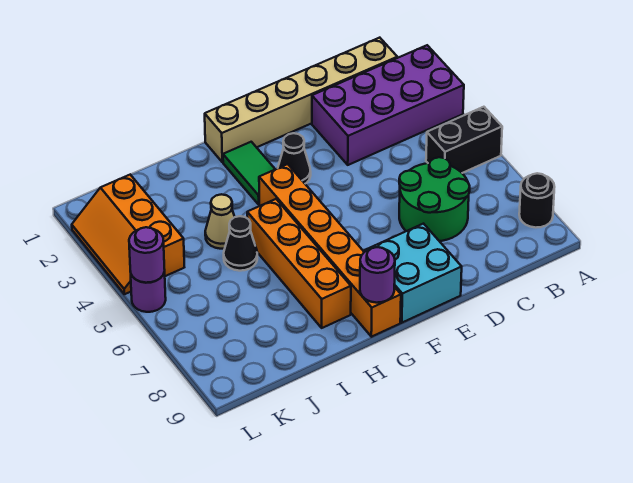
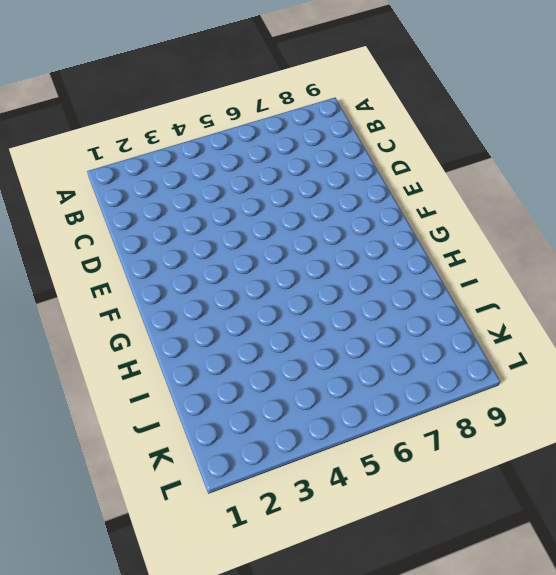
none -> purple 2x4 brick [312,45,464,165]
none -> black 1x2 brick [426,107,502,173]
none -> black 1x1 round brick [519,173,554,228]

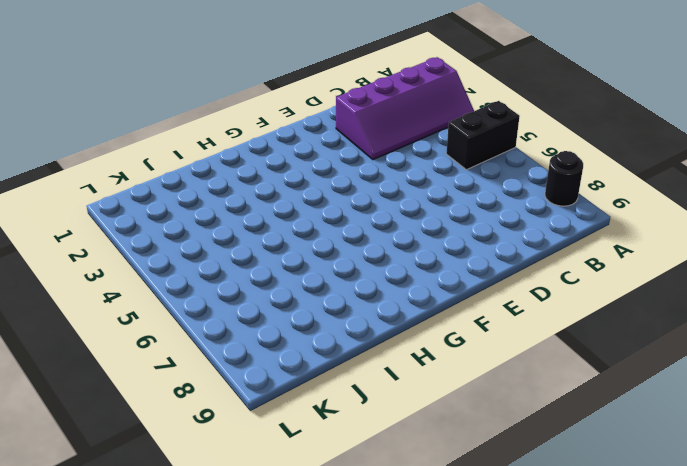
purple 2x4 slope [336,57,474,160] -> purple 2x4 brick [312,45,464,165]
none -> tan 1x6 brick [205,38,397,162]
none -> green 2x2 round brick [399,157,470,241]
none -> cyan 2x2 brick [365,224,462,323]

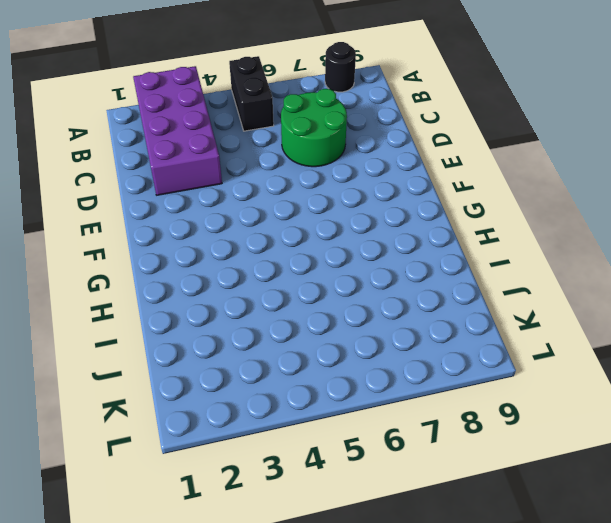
none -> tan 1x6 brick [205,38,397,162]
none -> cyan 2x2 brick [365,224,462,323]
none -> black 1x1 cone [278,133,311,184]

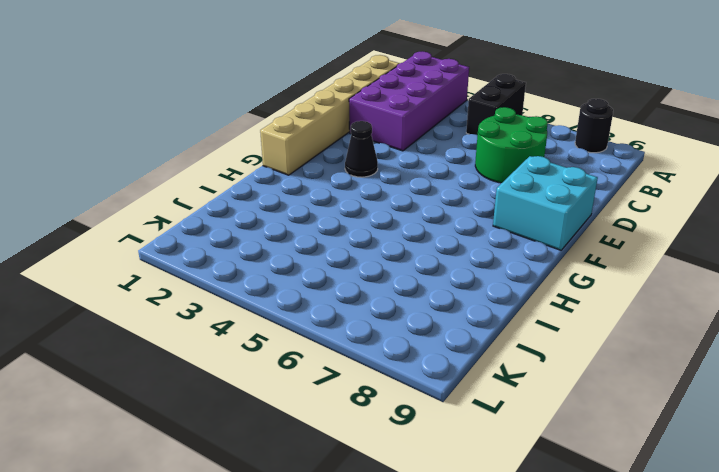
none -> green 1x2 tile [223,142,275,204]
none -> orange 1x6 brick [259,164,401,337]
none -> orange 1x4 brick [247,199,351,328]

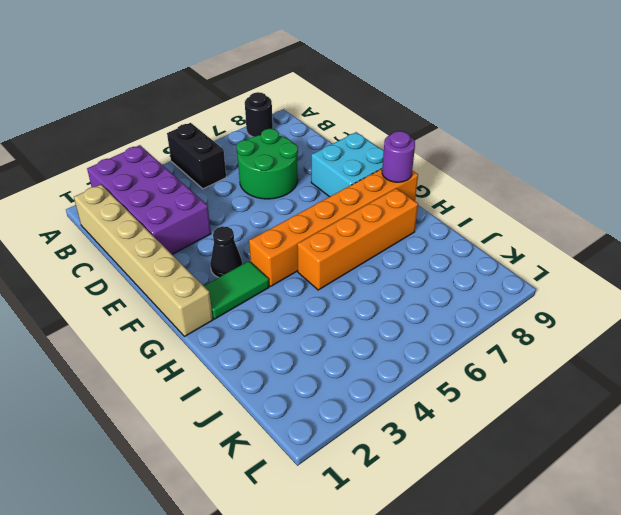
none -> tan 1x1 cone [205,194,235,249]
none -> black 1x1 cone [224,216,257,271]
none -> orange 2x3 slope [72,175,184,294]

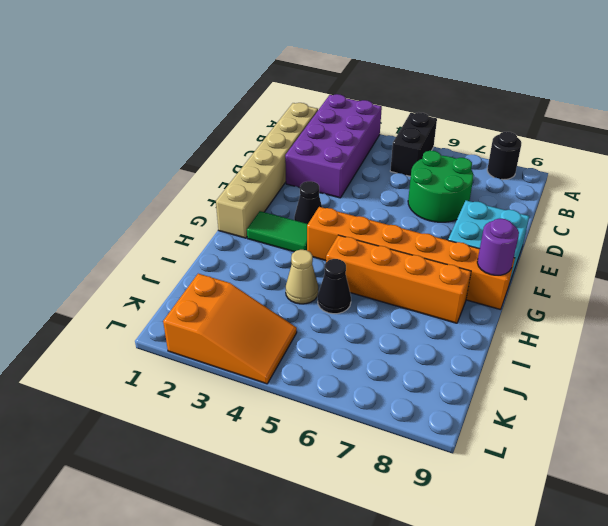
orange 2x3 slope [163,274,297,384] -> orange 2x3 slope turned to [72,175,184,294]
none -> purple 1x1 round brick [130,271,166,312]
none -> purple 1x1 round brick [129,227,165,283]

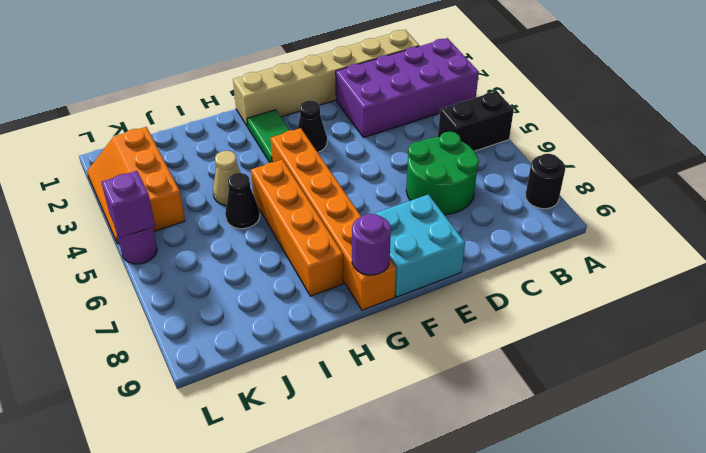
purple 1x1 brick [101,171,155,238] -> purple 1x1 round brick [129,227,165,283]

